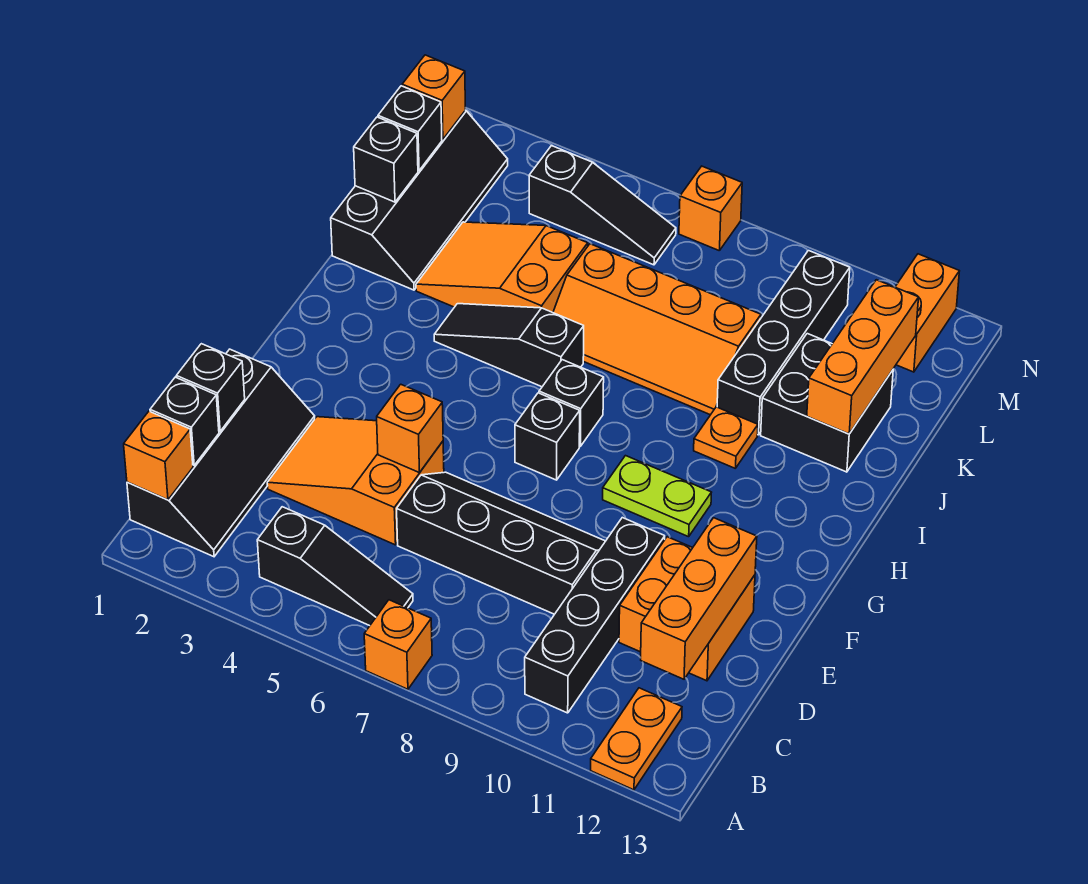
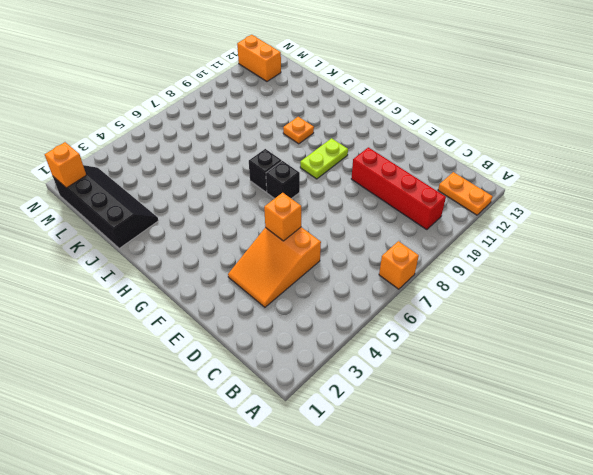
red 1x4 brick [351,147,446,230] -> black 1x4 brick [525,518,665,713]
none -> black 2x4 slope [127,349,315,557]
none -> black 1x3 slope [257,507,413,626]
none -> black 2x4 slope [397,472,605,614]
none -> orange 2x2 brick [619,537,755,681]

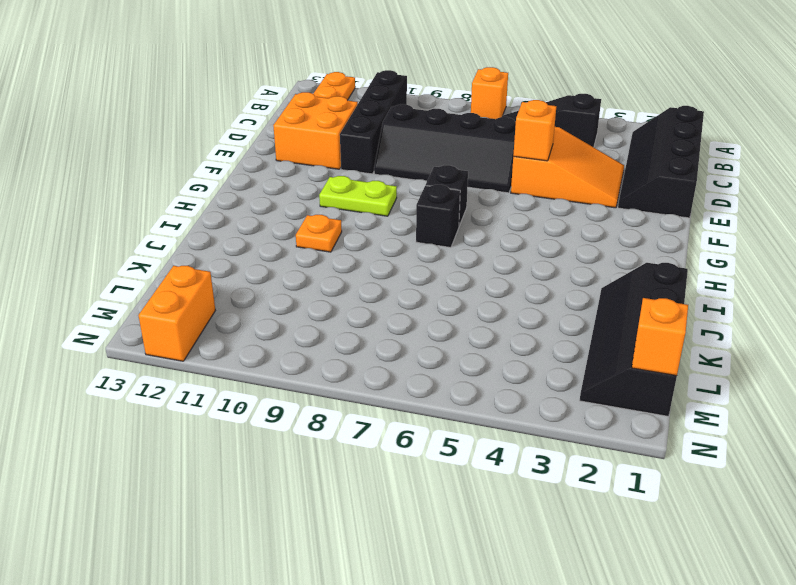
none -> black 1x3 slope [434,304,584,387]
none -> orange 2x3 slope [416,222,588,313]
none -> orange 2x4 slope [553,244,761,415]
none -> black 1x4 brick [717,251,850,435]

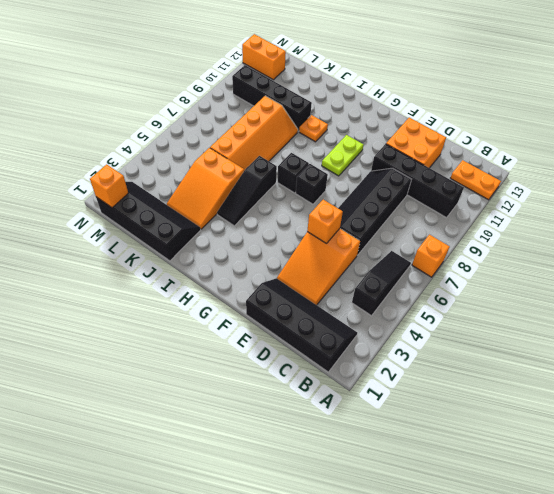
none -> black 2x2 brick [761,334,893,472]
none -> black 1x3 slope [529,146,676,265]
none -> orange 1x1 brick [679,166,742,250]
none -> orange 1x1 brick [124,411,193,500]

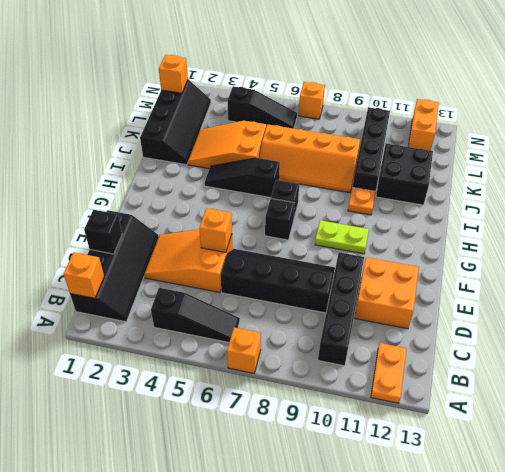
none -> black 1x1 brick [150,377,219,465]
none -> orange 1x3 brick [641,518,757,679]
none -> orange 1x3 brick [807,280,919,434]
none -> black 1x1 brick [354,117,418,202]

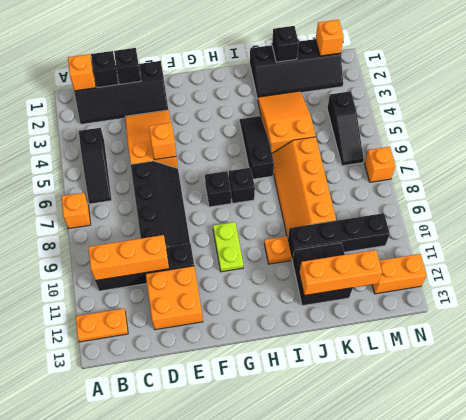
orange 1x3 brick [88,235,169,281] -> orange 1x3 brick moved to [641,518,757,679]
none -> black 1x1 brick [378,86,442,171]

